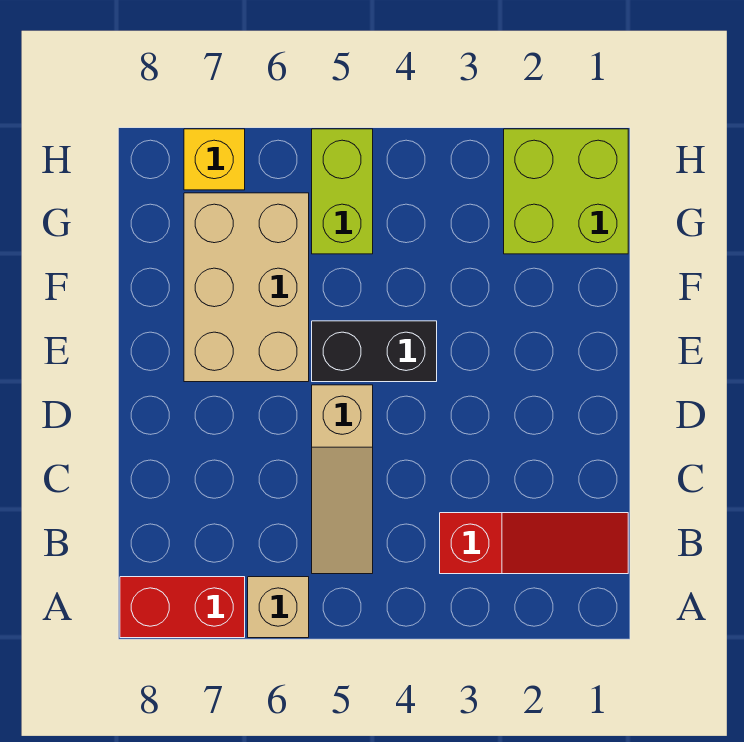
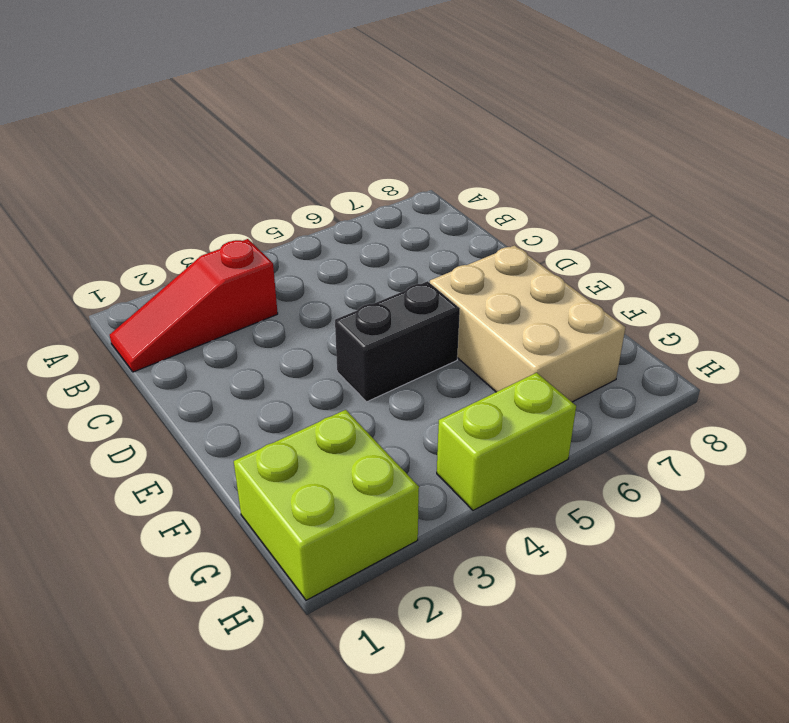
lime 1x2 brick [437,373,576,510] -> lime 1x2 brick turned to [312,129,373,254]
none -> tan 1x1 brick [248,577,309,638]
none -> red 1x2 brick [120,577,245,638]

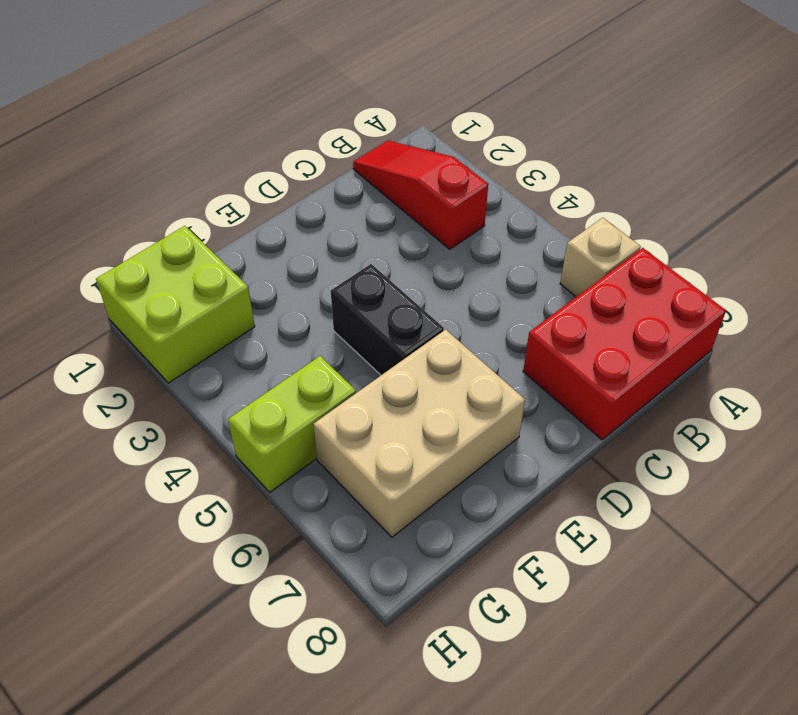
red 2x3 brick [523,248,726,440] -> red 1x2 brick [120,577,245,638]
none -> tan 1x3 slope [312,385,373,574]
none -> yellow 1x1 brick [184,129,245,190]

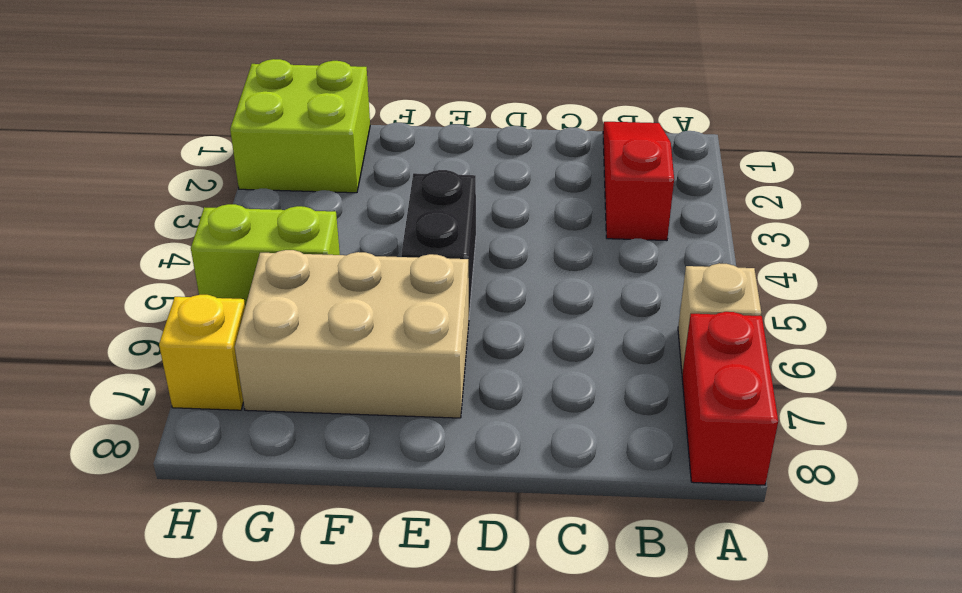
none -> tan 1x3 slope [312,385,373,574]

